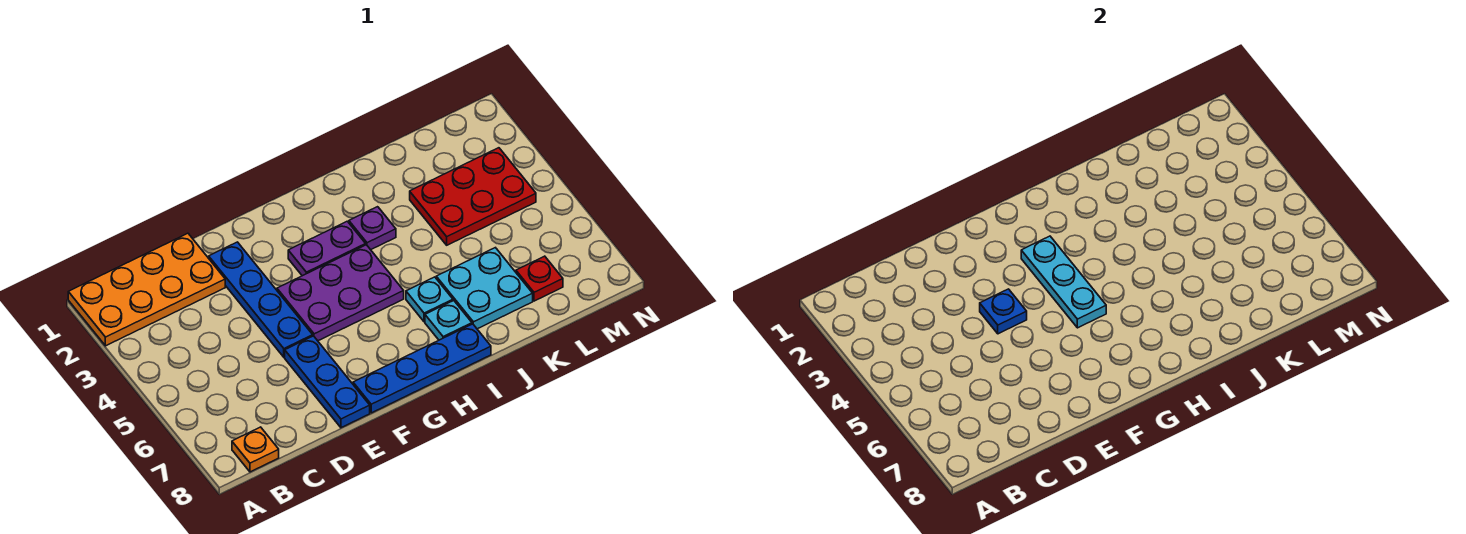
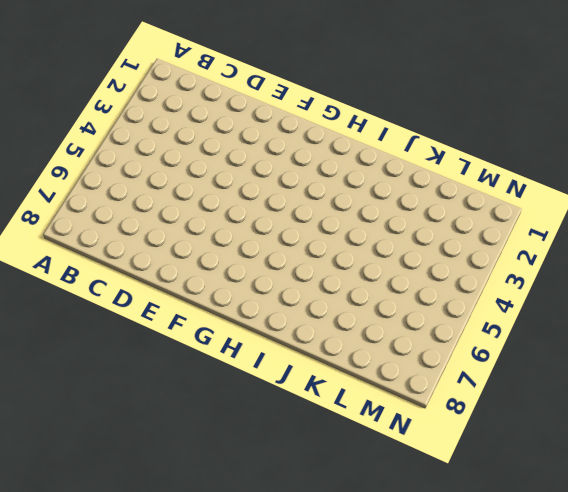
none -> orange 2x4 plate [68,233,225,346]
none -> orange 1x1 plate [232,427,279,472]
none -> blue 1x4 plate [209,242,313,357]

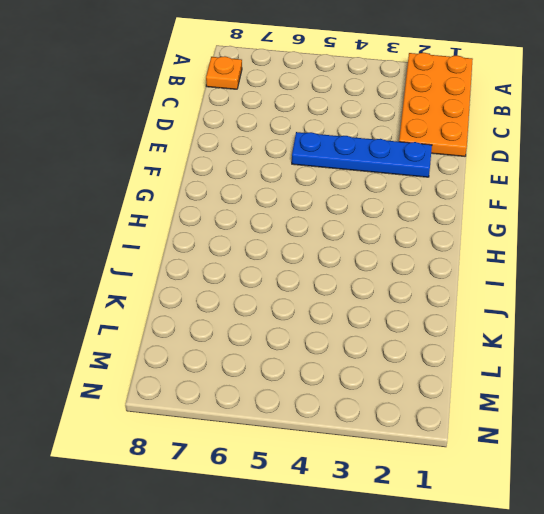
none -> blue 1x3 plate [285,336,370,428]
none -> purple 2x3 plate [277,245,404,341]
none -> blue 1x4 plate [353,324,491,413]

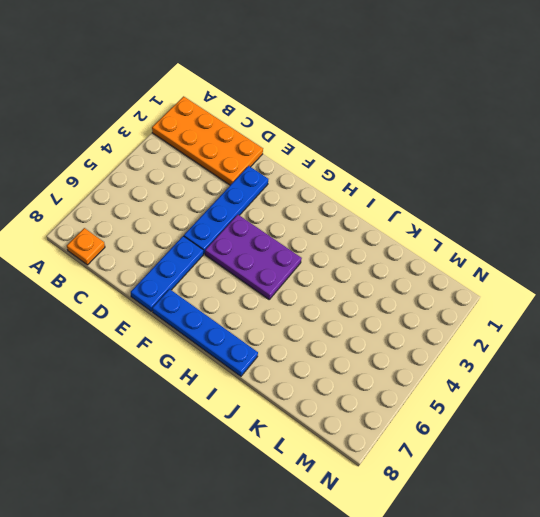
none -> purple 1x2 plate [288,221,366,276]
none -> purple 1x1 plate [349,207,396,250]
none -> cyan 1x1 plate [406,277,453,322]

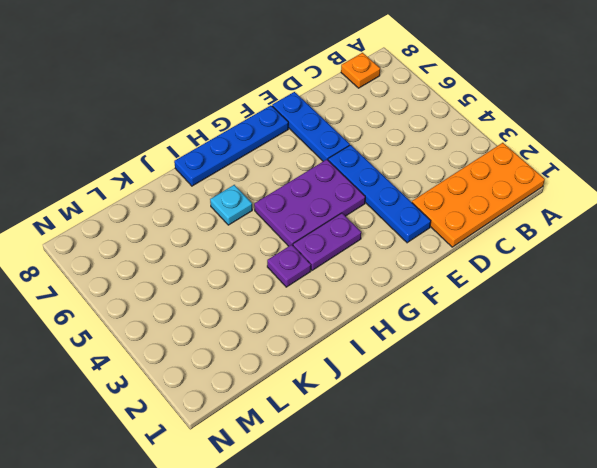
none -> cyan 1x1 plate [425,301,472,340]
none -> cyan 2x2 plate [436,248,533,329]
none -> red 2x3 plate [410,148,536,245]

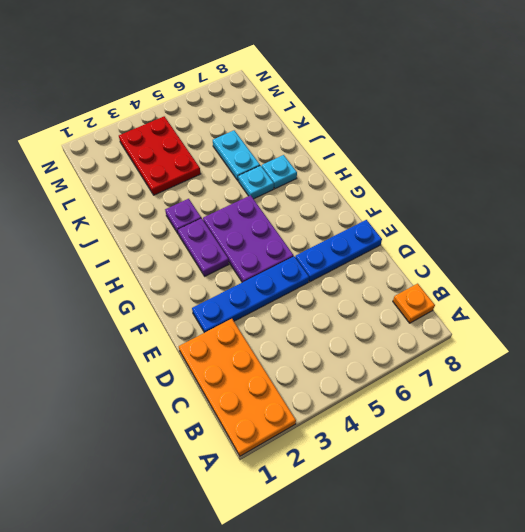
cyan 1x2 plate [213,130,260,181] -> cyan 2x2 plate [436,248,533,329]
none -> blue 1x4 plate [353,324,491,413]
none -> red 1x1 plate [516,256,563,301]
none -> blue 1x1 plate [980,289,1027,334]

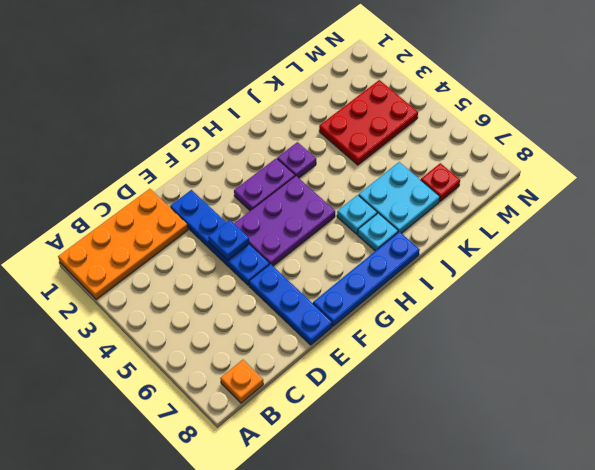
none -> cyan 1x3 plate [1021,236,1106,328]

